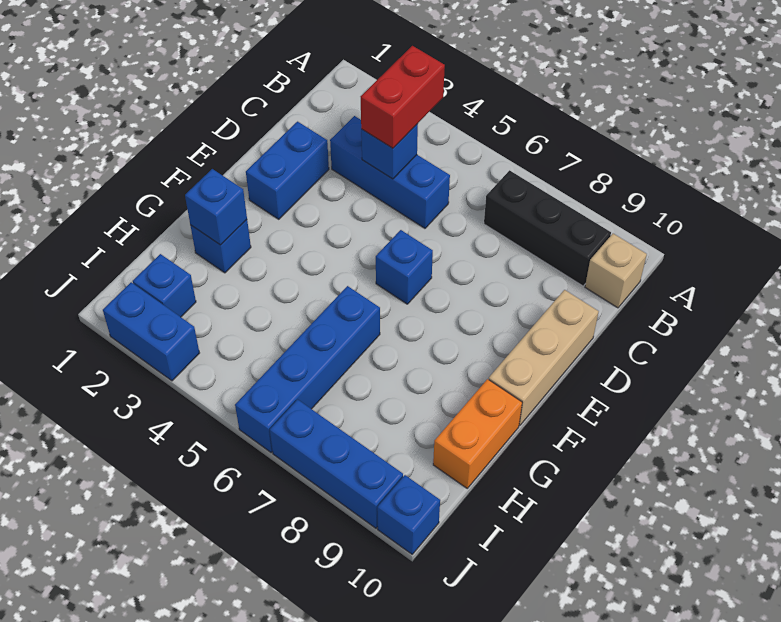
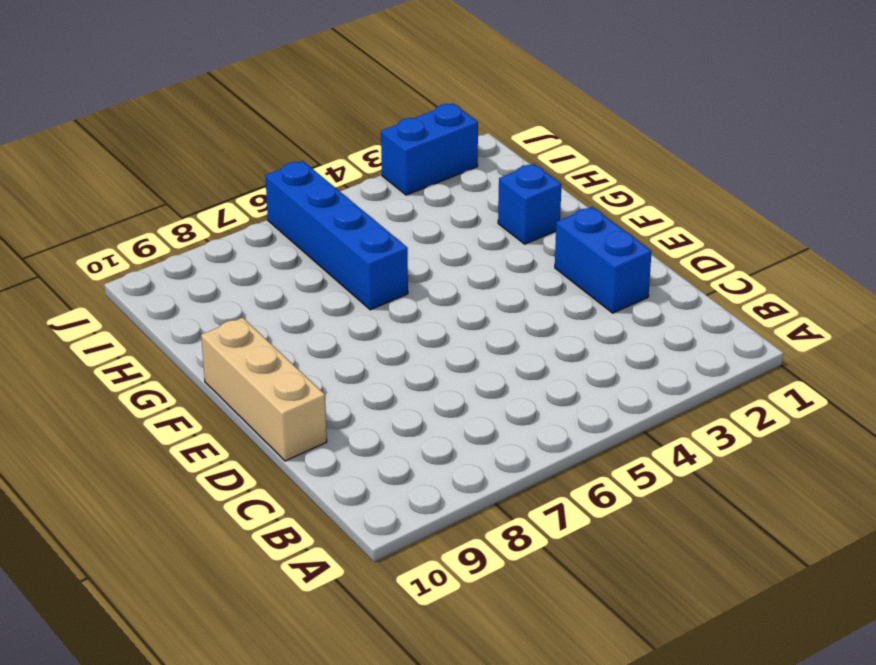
none -> black 1x3 brick [484,170,611,286]
none -> tan 1x1 brick [585,234,647,308]
none -> blue 1x3 brick [330,116,450,228]

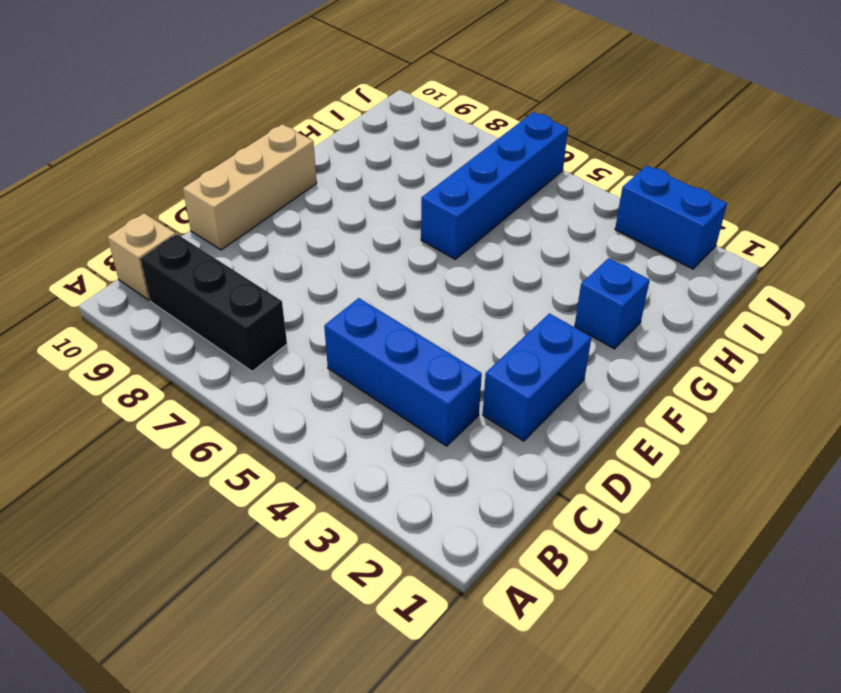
none -> blue 1x1 brick [376,230,433,304]
none -> orange 1x2 brick [433,379,522,488]
none -> blue 1x1 brick [133,254,196,317]

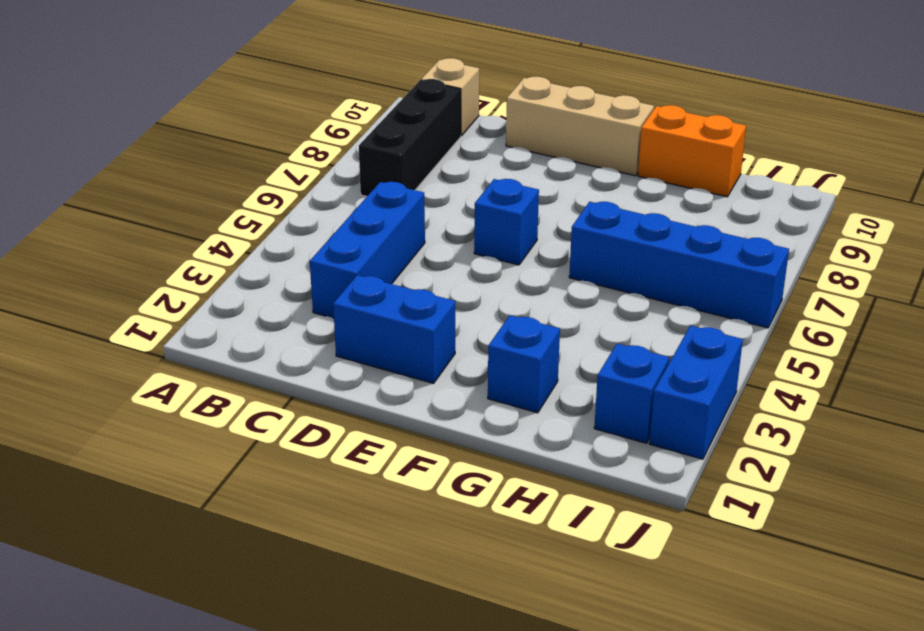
none -> blue 1x3 brick [270,400,403,528]
none -> blue 1x1 brick [377,475,440,554]
none -> blue 1x1 brick [361,124,418,179]

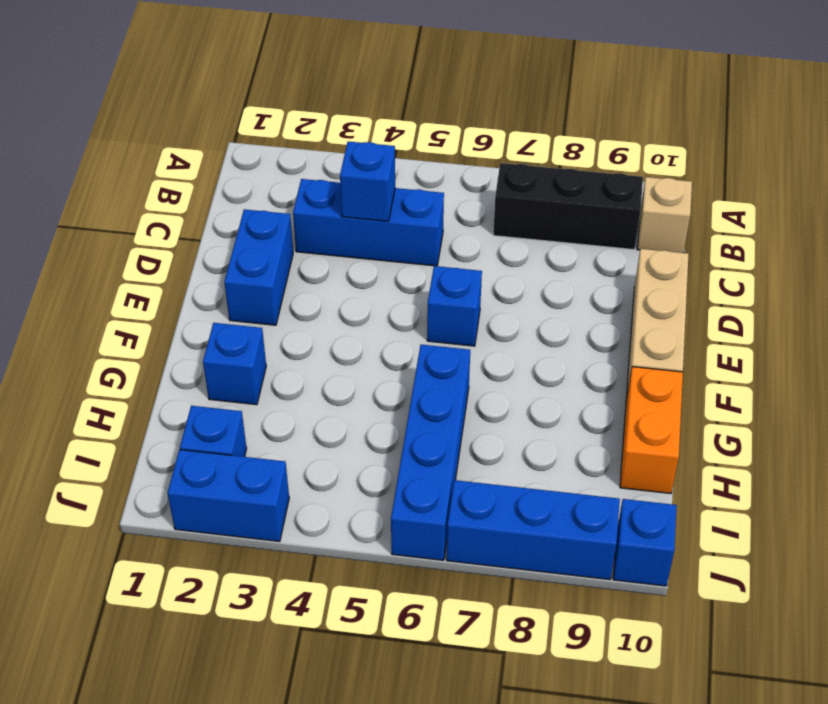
none -> blue 1x1 brick [185,169,247,245]
none -> red 1x2 brick [361,46,445,148]

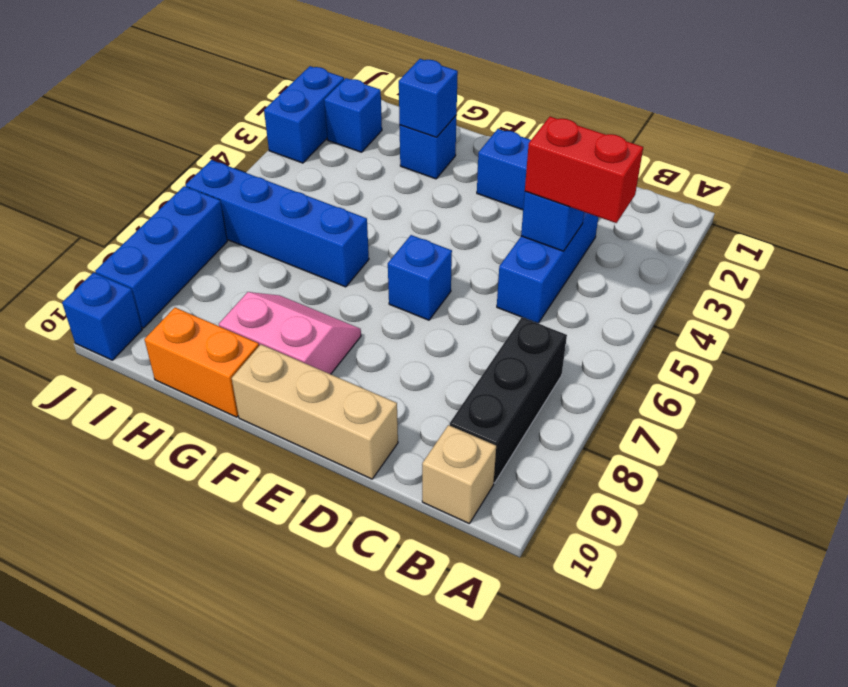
pink 2x2 slope [219,292,361,374] -> none

